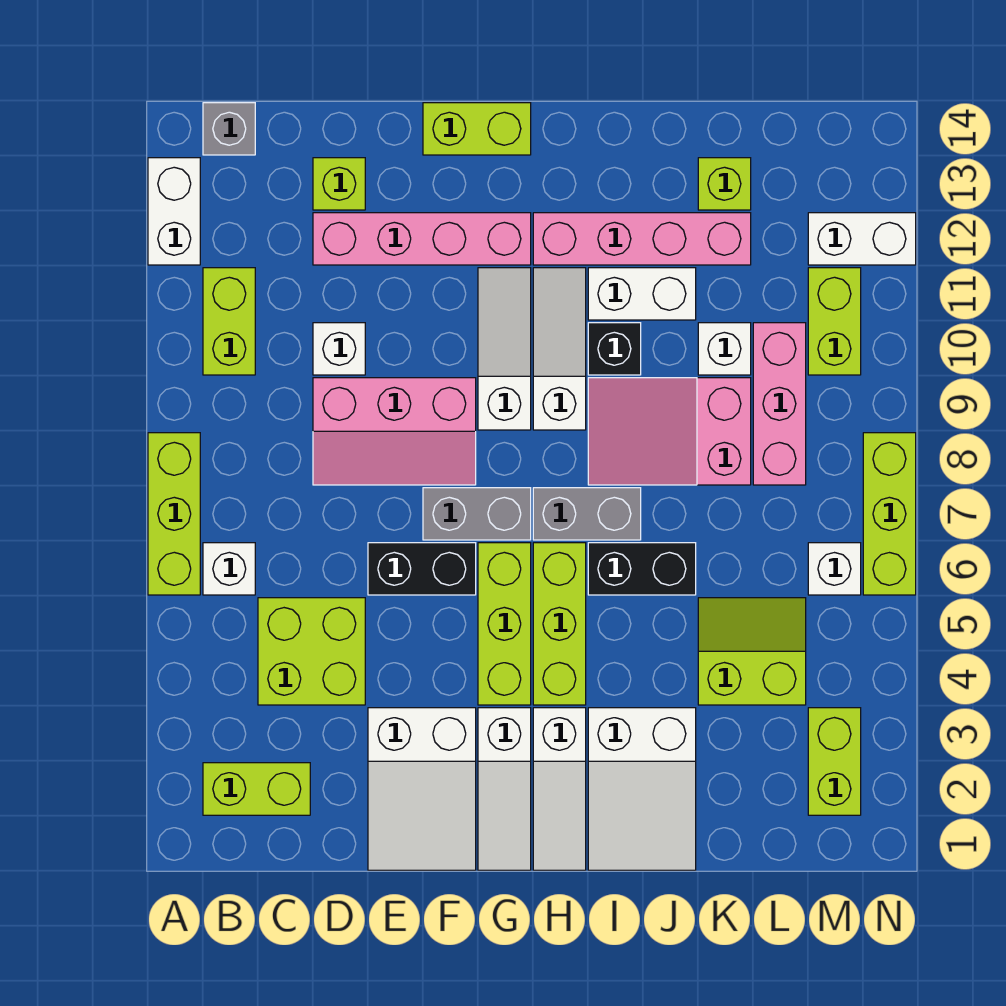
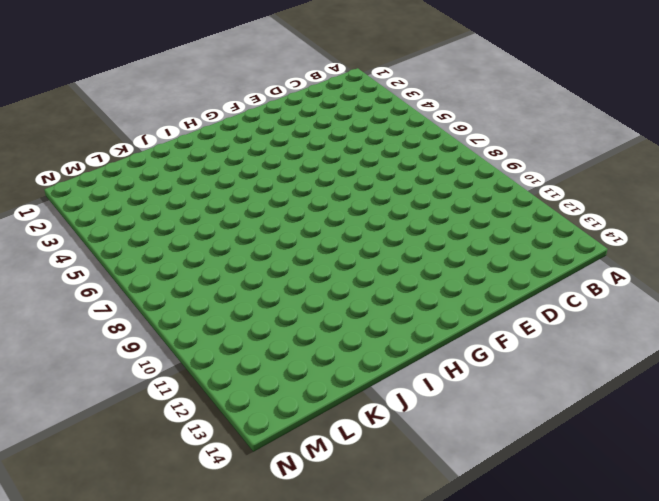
none -> lime 1x3 brick [148,433,200,595]
none -> white 1x2 brick [148,158,200,265]
none -> lime 1x2 brick [203,763,310,815]
none -> white 1x1 brick [203,543,255,595]

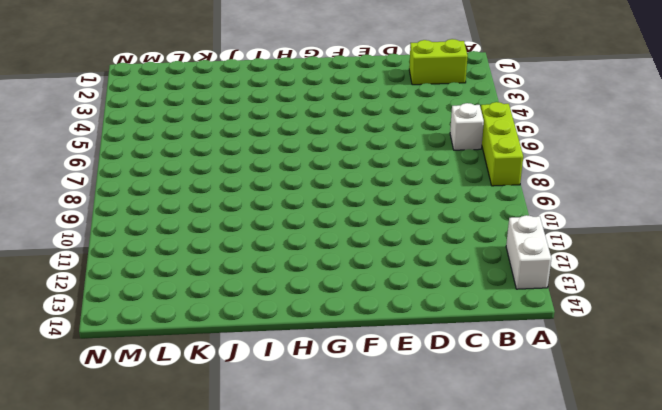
none -> lime 1x2 brick [203,268,255,375]
none -> grey 1x1 brick [203,103,255,155]
none -> lime 2x2 brick [258,598,365,705]
none -> pink 2x3 slope [313,378,476,485]

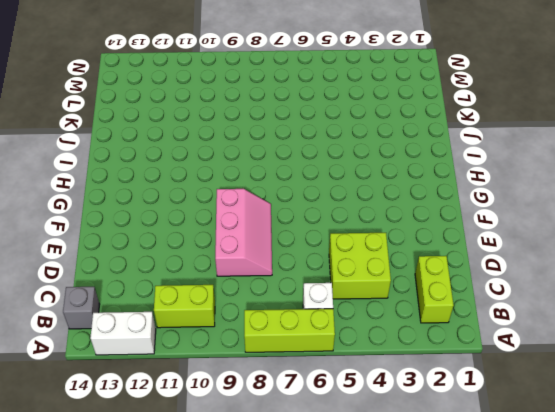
none -> white 1x1 brick [313,323,365,375]
none -> pink 1x4 brick [313,213,531,265]
none -> lime 1x1 brick [313,158,365,210]
none -> white 2x3 slope [368,708,476,870]

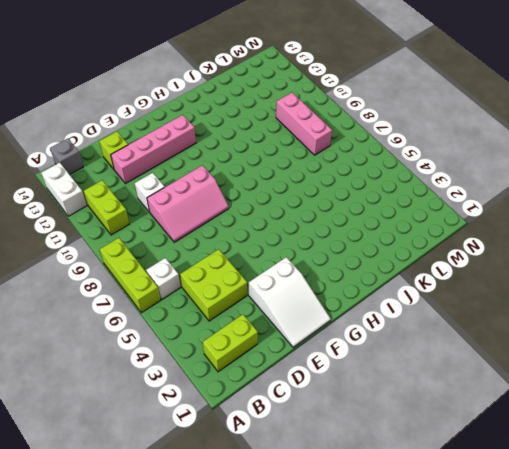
none -> black 1x2 brick [368,543,476,595]
none -> grey 1x2 brick [423,488,531,540]
none -> lime 1x2 brick [423,103,531,155]
none -> white 1x3 slope [478,708,531,870]

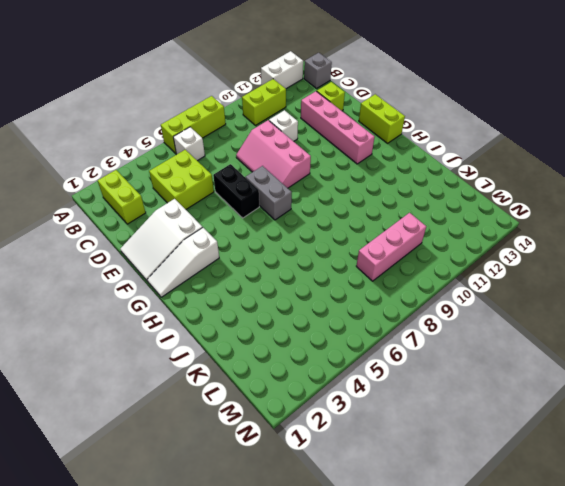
none -> lime 1x3 brick [478,543,531,705]
none -> white 1x3 slope [478,268,531,430]
none -> white 1x3 slope [533,708,586,870]
none -> lime 1x3 brick [533,543,586,705]

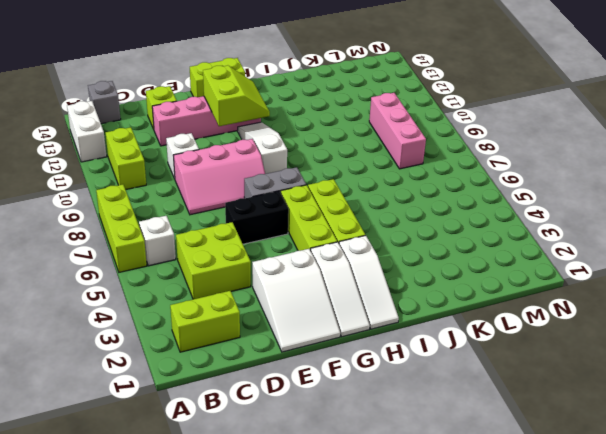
lime 2x2 slope [203,65,270,126] -> lime 2x2 slope turned to [698,598,806,705]
none -> grey 1x2 brick [533,488,641,540]
none -> white 1x3 slope [533,268,586,430]
none -> pink 1x4 brick [533,213,751,265]
none -> white 2x3 slope [588,708,696,870]

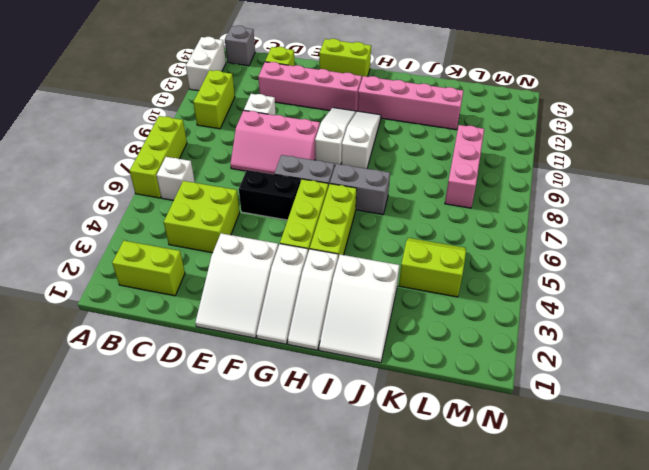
none -> black 1x2 brick [588,543,696,595]
none -> pink 2x3 slope [588,378,751,485]
none -> black 1x1 brick [588,323,641,375]
none -> white 1x2 brick [588,268,696,320]

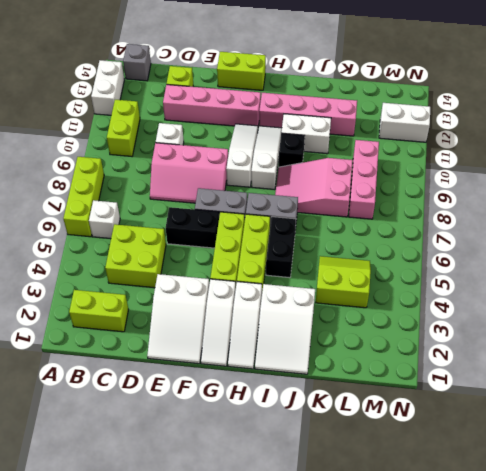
black 1x2 brick [266,217,296,278] -> black 1x2 brick turned to [588,543,696,595]
none -> white 1x1 brick [698,323,751,375]
none -> lime 1x1 brick [698,158,751,210]
none -> lime 1x2 brick [808,708,861,815]
none -> white 1x1 brick [808,543,861,595]

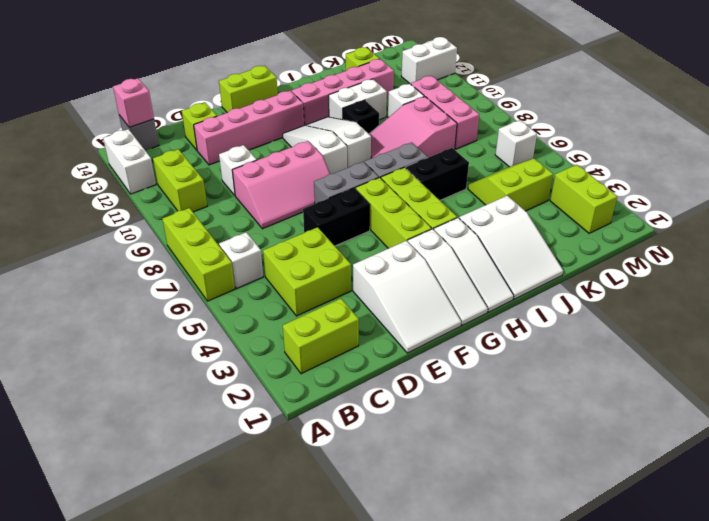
pink 1x1 brick [113,78,154,127] -> none
none -> lime 1x2 brick [808,268,861,375]
none -> lime 1x3 brick [863,433,916,595]

